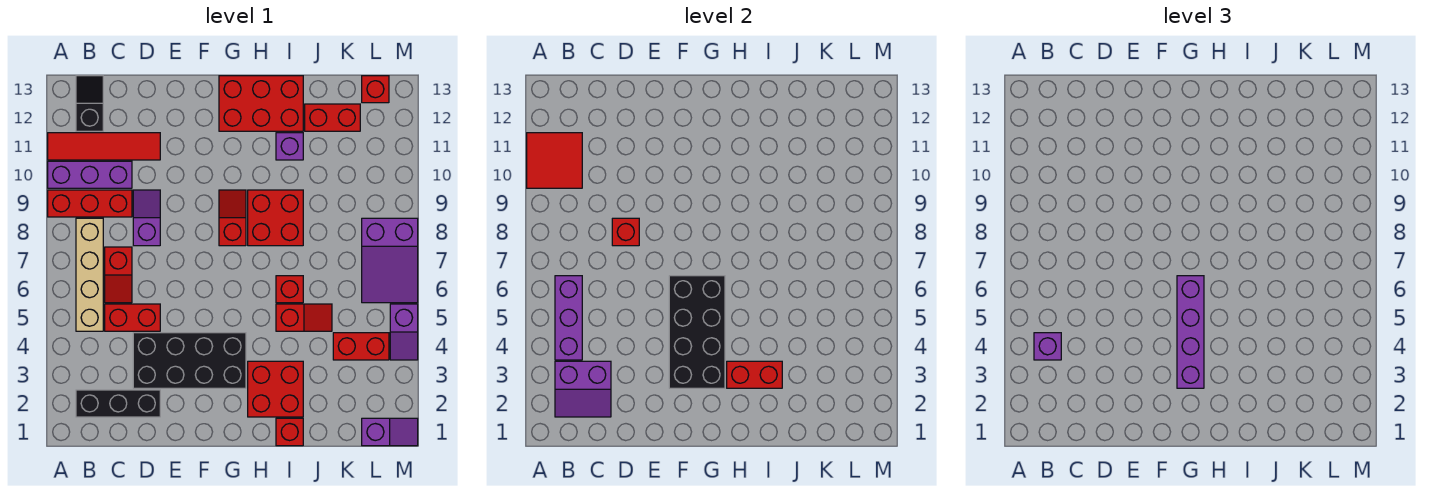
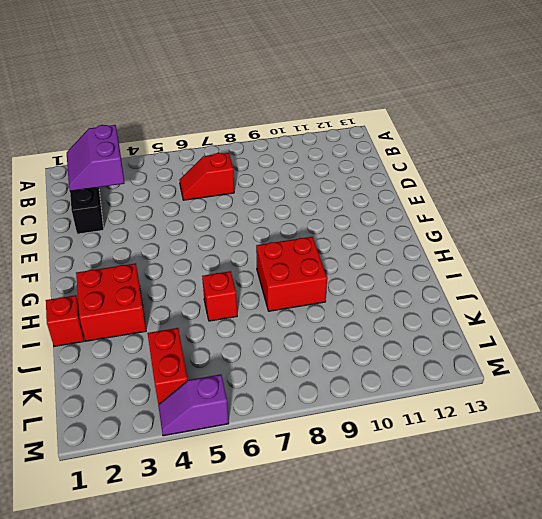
none -> red 1x3 brick [48,190,132,217]
none -> purple 1x3 brick [48,161,132,188]
none -> red 1x4 tile [48,133,160,160]
none -> tan 1x4 brick [76,218,103,331]

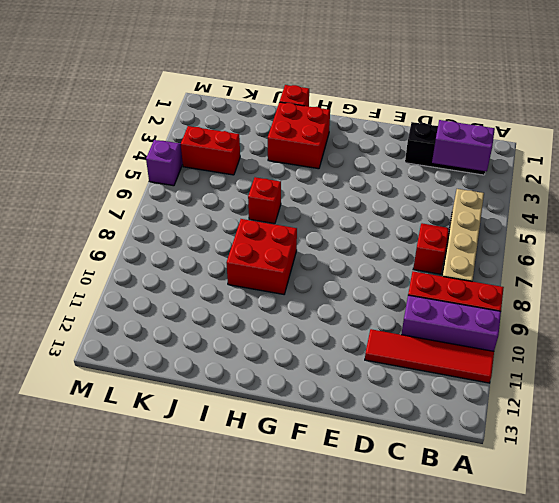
none -> black 1x2 slope [76,76,103,131]
none -> red 1x2 brick [105,304,160,331]
none -> black 2x4 brick [133,333,246,388]
none -> purple 1x2 slope [133,190,160,246]

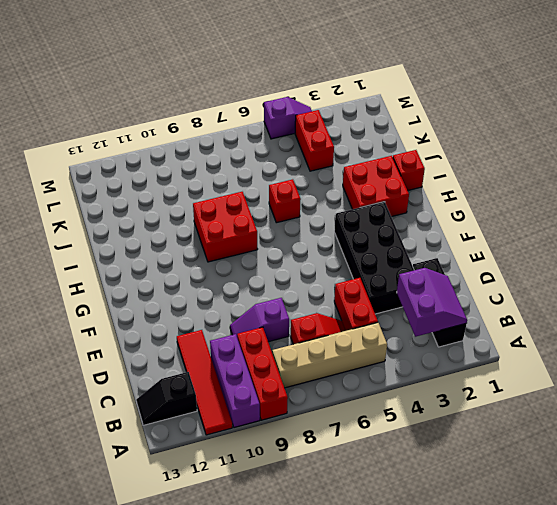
none -> red 1x2 slope [219,190,246,246]
none -> red 2x3 brick [219,76,303,131]
none -> red 1x2 slope [276,304,332,331]
none -> purple 1x1 brick [276,133,303,160]

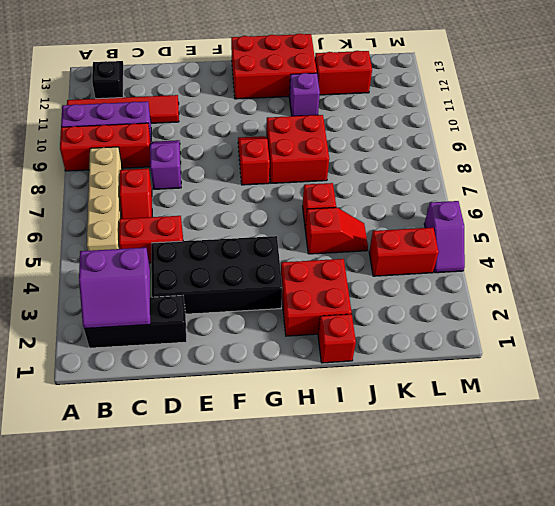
none -> purple 1x2 slope [362,418,418,446]
none -> purple 2x3 slope [362,218,418,303]
none -> red 1x1 brick [362,76,389,103]
none -> red 2x2 tile [527,133,582,188]

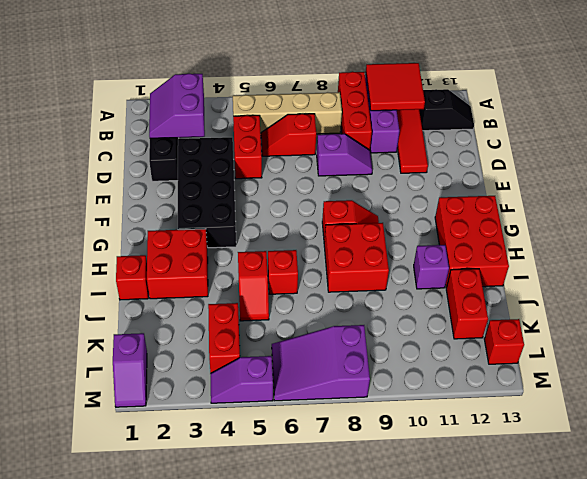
none -> purple 1x3 brick [555,276,582,360]
none -> red 1x1 brick [612,218,639,246]
none -> black 2x4 brick [669,276,725,388]
none -> red 1x2 brick [727,361,782,388]

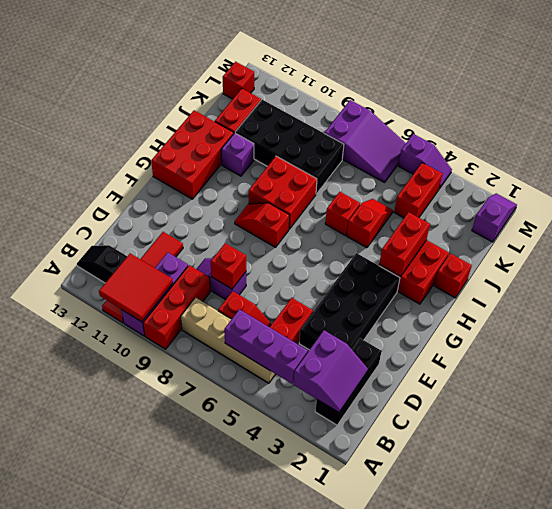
black 2x4 brick [235,100,344,194] -> black 2x4 brick moved to [669,276,725,388]
none -> purple 1x1 brick [1034,333,1061,360]
none -> purple 1x4 brick [1177,276,1204,388]

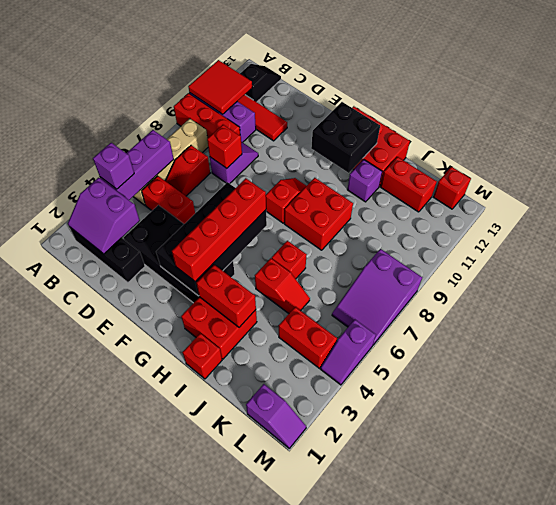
red 1x4 brick [172,178,266,282] -> purple 1x4 brick [1177,276,1204,388]
black 2x2 brick [311,102,380,173] -> none

